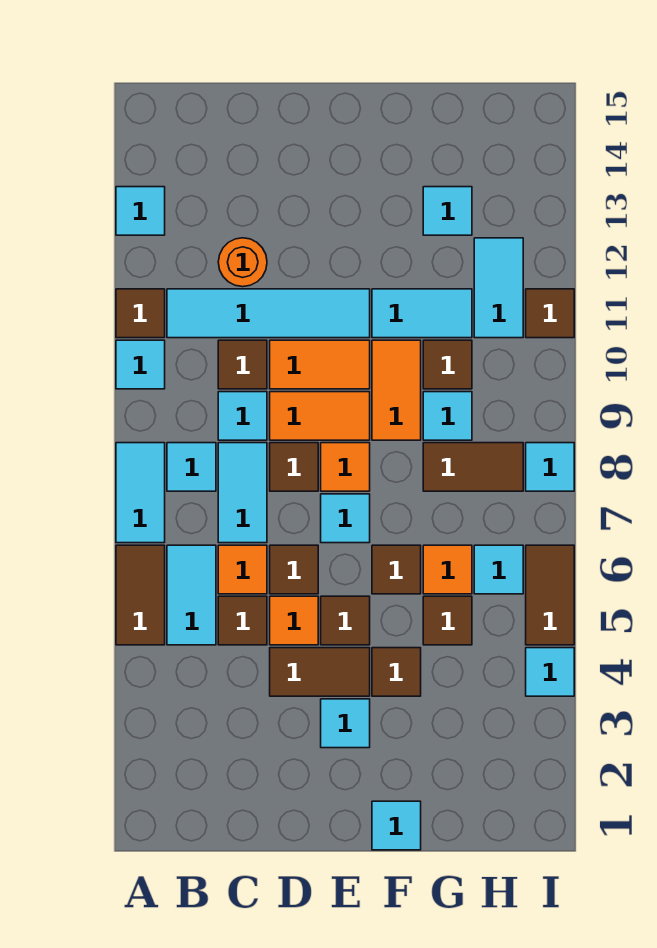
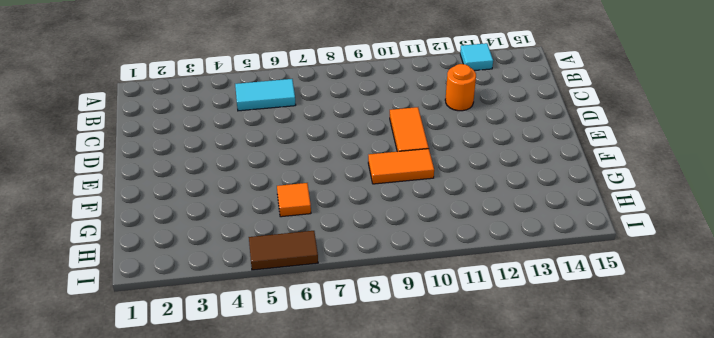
none -> brown 1x2 tile [116,545,165,645]
none -> cyan 1x2 tile [116,443,165,543]
none -> cyan 1x1 tile [116,340,165,389]
none -> brown 1x1 tile [116,289,165,338]

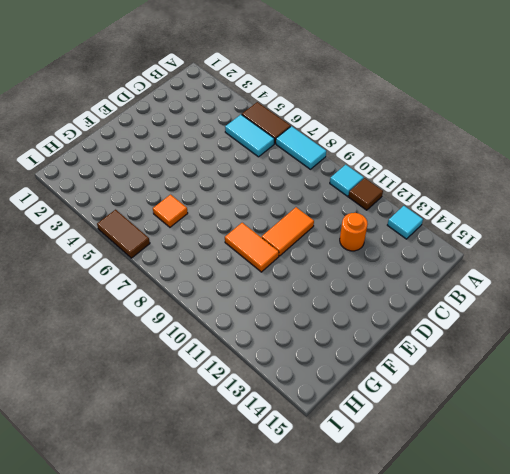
none -> cyan 1x1 tile [167,443,216,491]
none -> cyan 1x4 tile [167,289,370,338]
none -> brown 1x1 tile [218,596,267,645]
none -> orange 1x1 tile [218,545,267,594]

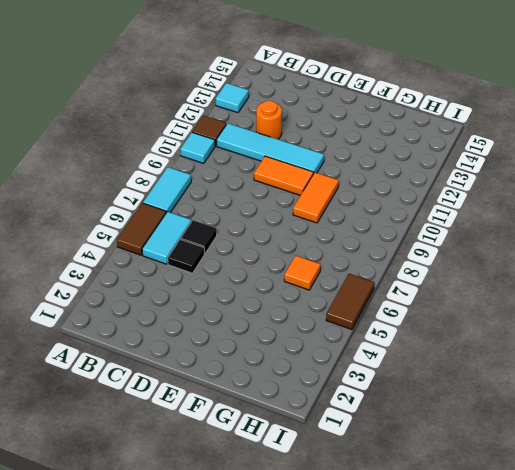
black 1x1 tile [168,239,204,273] -> brown 1x1 tile [218,596,267,645]
black 1x1 tile [181,220,217,254] -> orange 1x1 tile [218,545,267,594]
none -> cyan 1x1 tile [167,443,216,491]
none -> cyan 1x2 tile [218,443,267,543]
none -> cyan 1x1 tile [218,392,267,440]
none -> brown 1x1 tile [218,340,267,389]

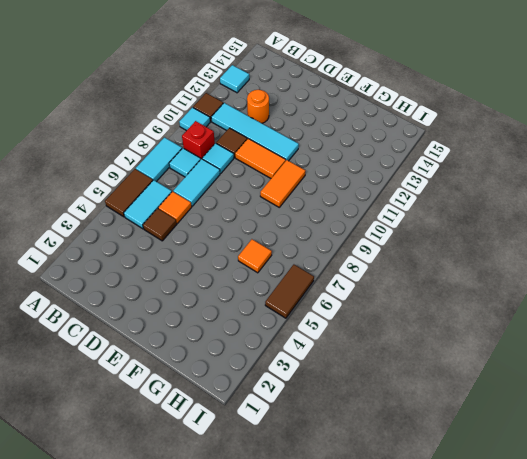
red 1x1 brick [182,121,215,159] -> none
none -> brown 1x2 tile [270,648,370,696]
none -> orange 1x1 tile [270,596,318,645]
none -> brown 1x1 tile [270,545,318,594]
none -> brown 1x1 tile [270,443,318,491]

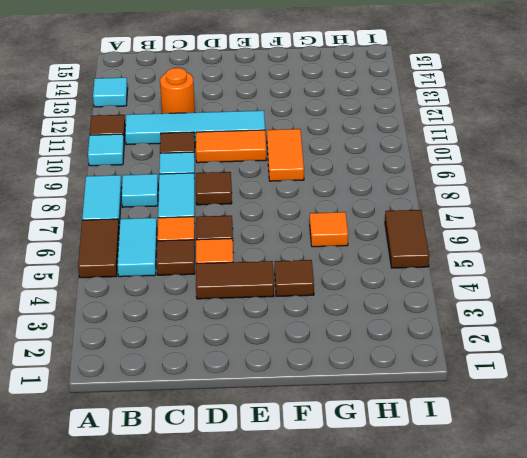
none -> orange 1x2 tile [270,392,370,440]
none -> cyan 1x1 tile [321,699,370,748]
none -> brown 1x1 tile [321,596,370,645]
none -> cyan 1x1 tile [321,494,370,543]

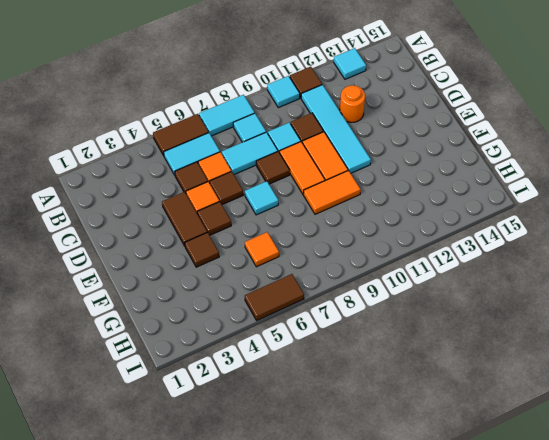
none -> cyan 1x1 tile [321,699,370,748]
none -> orange 1x1 tile [321,443,370,491]
none -> cyan 1x1 tile [372,801,421,850]
none -> brown 1x1 tile [372,545,421,594]

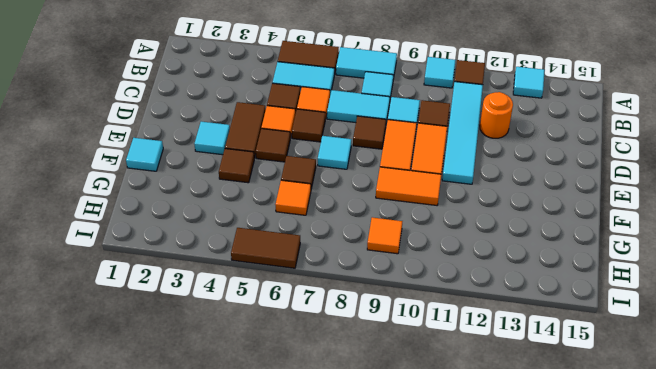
orange 1x1 tile [367,217,402,254] -> orange 1x1 tile moved to [321,443,370,491]
none -> cyan 1x2 tile [372,289,472,338]
none -> brown 1x1 tile [423,596,472,645]
none -> brown 1x2 tile [423,443,523,491]
none -> cyan 1x1 tile [423,392,472,440]

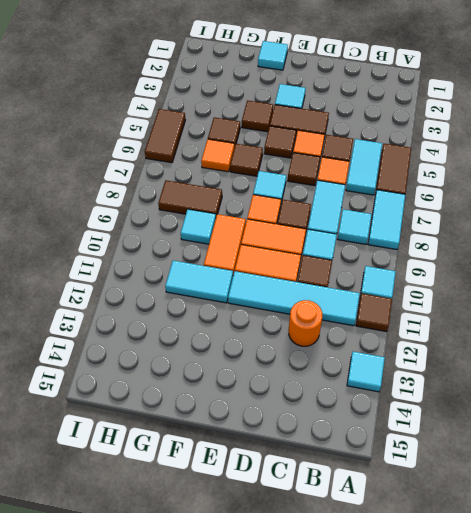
none -> brown 1x1 tile [423,340,472,389]
none -> cyan 1x1 tile [423,187,472,235]
none -> cyan 1x1 tile [474,545,523,594]
none -> cyan 1x2 tile [474,238,523,338]

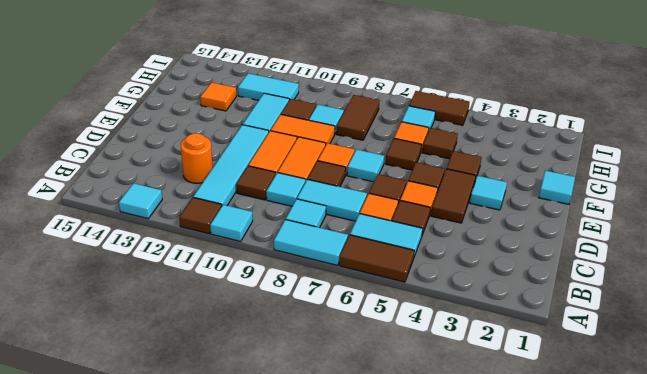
orange 1x1 tile [200,83,236,111] -> cyan 1x1 tile [423,187,472,235]
none -> cyan 1x1 tile [526,648,574,696]
none -> cyan 1x1 tile [526,443,574,491]
none -> brown 1x1 tile [526,289,574,338]

